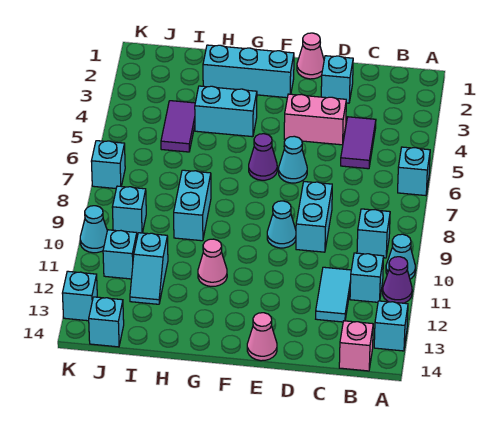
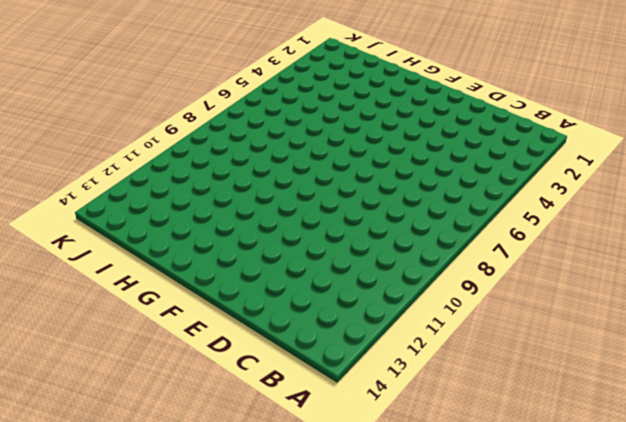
none -> cyan 1x1 brick [398,147,430,196]
none -> cyan 1x1 cone [386,234,415,279]
none -> purple 1x1 cone [383,257,412,303]

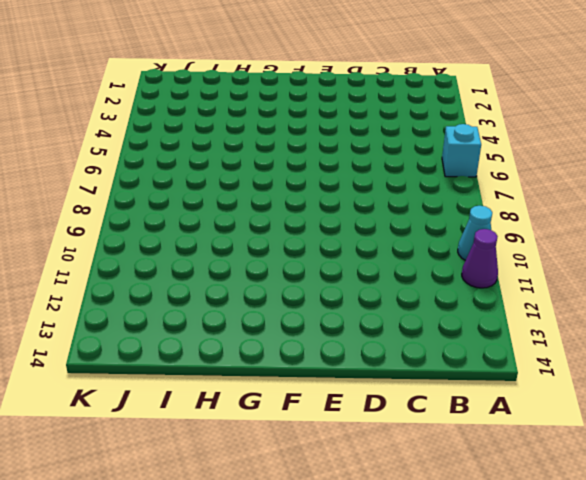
none -> cyan 1x1 brick [374,301,408,351]
none -> cyan 1x1 brick [357,209,390,258]
none -> cyan 1x1 brick [350,253,384,302]

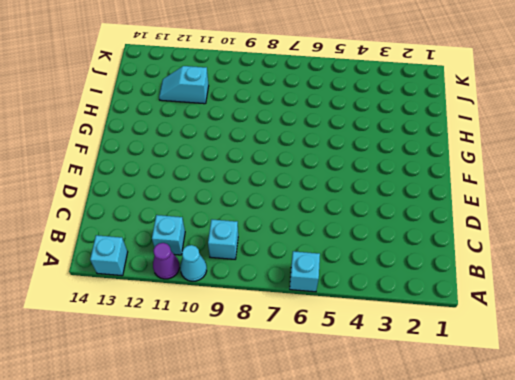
none -> pink 1x1 brick [339,321,373,371]
none -> purple 1x2 tile [341,117,376,169]
none -> cyan 1x2 tile [316,267,351,322]

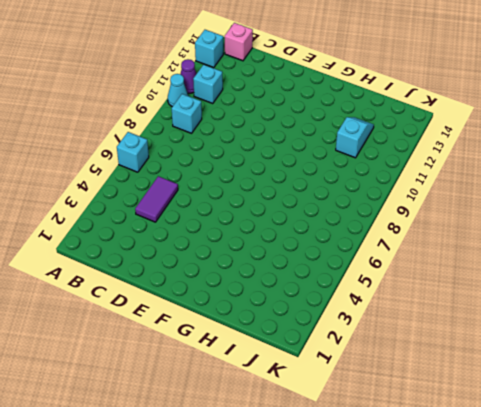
none -> cyan 1x2 tile [316,267,351,322]
none -> cyan 1x1 brick [321,56,353,103]
none -> pink 1x2 brick [284,94,346,145]

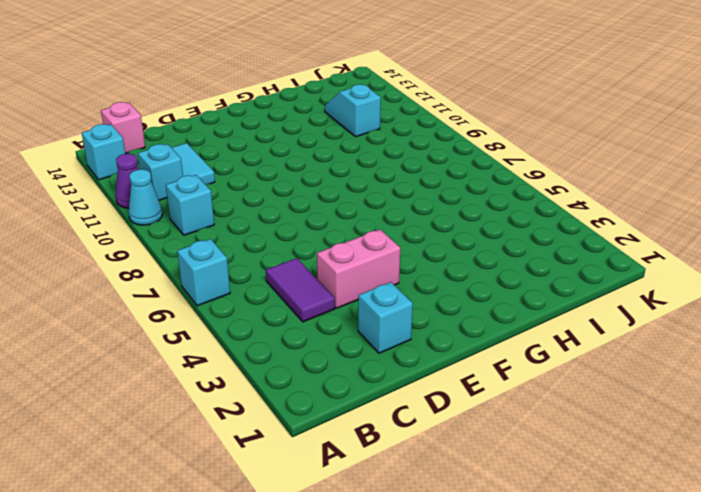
none -> cyan 1x2 brick [296,182,332,252]
none -> pink 1x1 cone [297,33,324,79]
none -> cyan 1x1 cone [279,136,307,183]

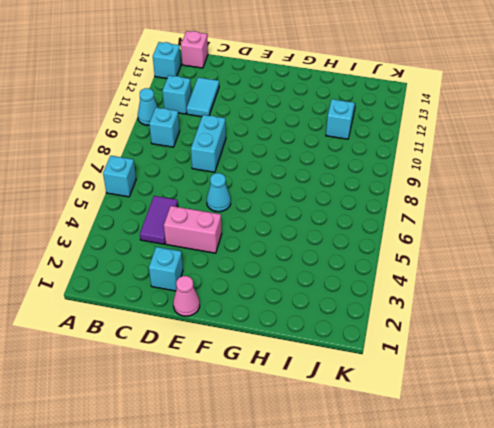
none -> purple 1x1 cone [383,257,412,303]
none -> cyan 1x1 cone [267,201,296,248]
none -> pink 1x1 cone [247,313,277,361]

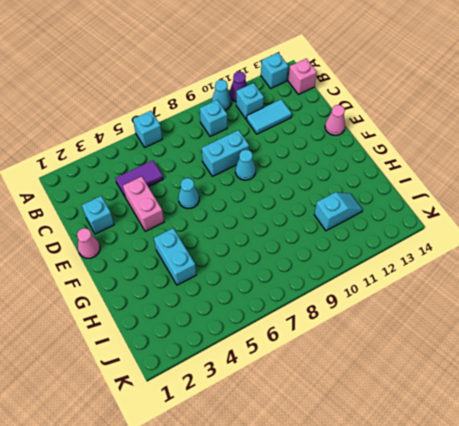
none -> cyan 1x3 brick [203,45,294,98]
none -> purple 1x1 cone [249,134,277,180]
none -> pink 1x1 cone [198,239,227,286]

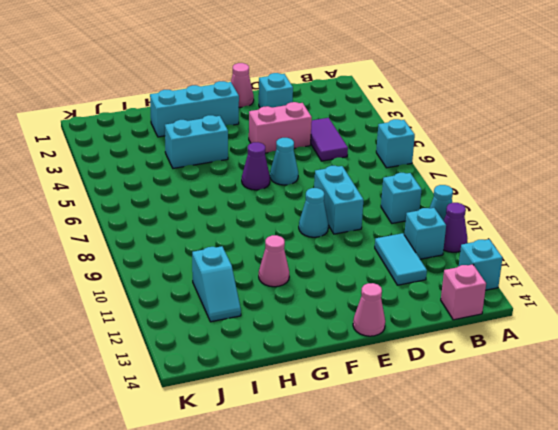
none -> cyan 1x2 brick [174,170,211,241]
none -> purple 1x2 tile [161,101,195,152]
none -> cyan 1x1 brick [112,186,146,235]

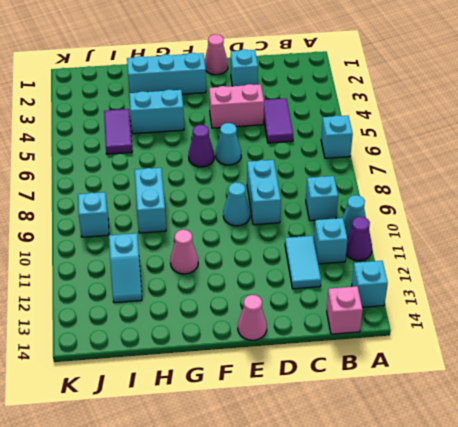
none -> cyan 1x1 brick [103,230,137,279]
none -> cyan 1x1 brick [89,297,124,347]
none -> cyan 1x1 brick [91,141,125,188]

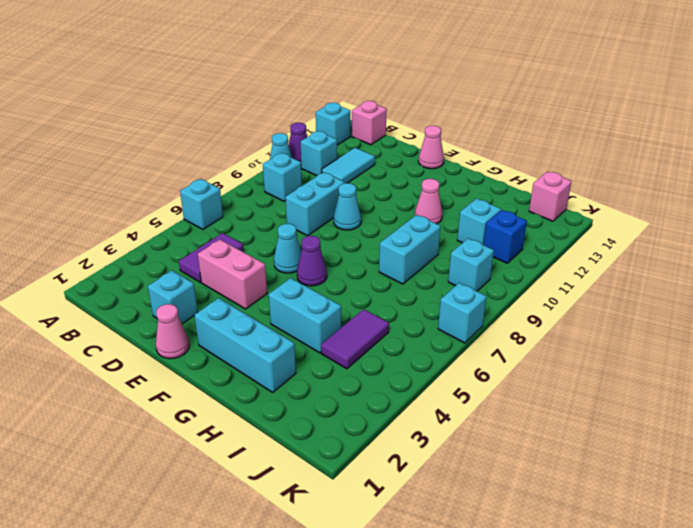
blue 1x1 brick [483,210,527,263] -> cyan 1x1 brick [103,230,137,279]
pink 1x1 brick [529,171,572,221] -> cyan 1x1 brick [89,297,124,347]
none -> cyan 1x1 cone [80,206,107,253]
none -> cyan 1x1 brick [62,271,97,321]

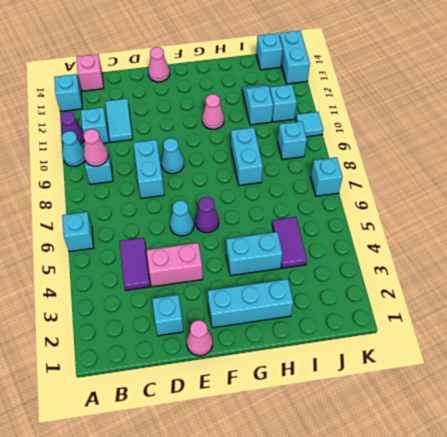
pink 1x1 cone [83,129,108,166] -> none
cyan 1x1 tile [296,112,323,137] -> cyan 1x1 cone [80,206,107,253]
cyan 1x2 brick [279,31,310,84] -> cyan 1x1 brick [62,271,97,321]

